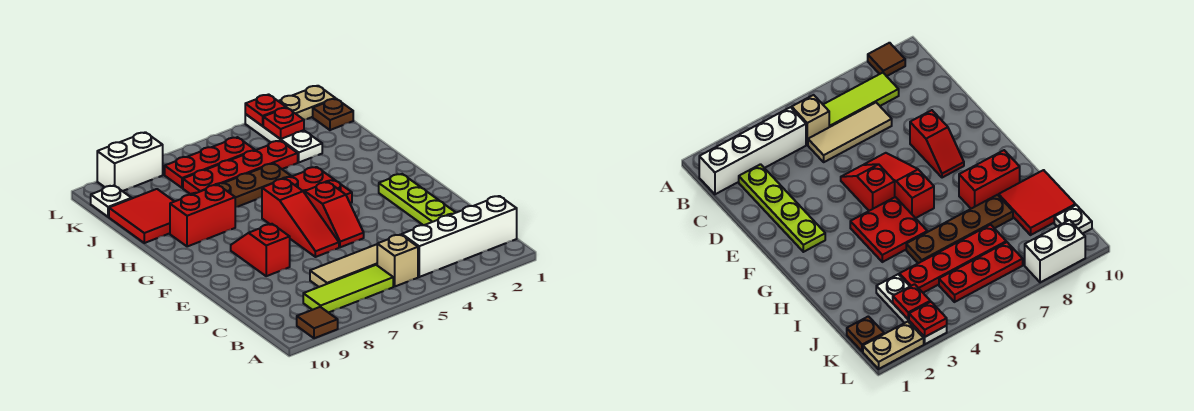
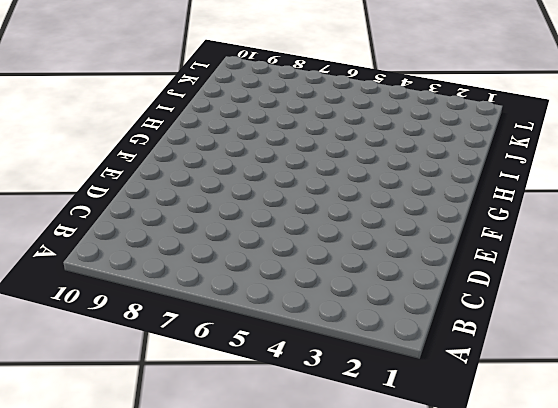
none -> brown 1x1 tile [297,307,338,338]
none -> white 1x4 brick [402,196,517,277]
none -> tan 1x1 brick [377,234,418,287]

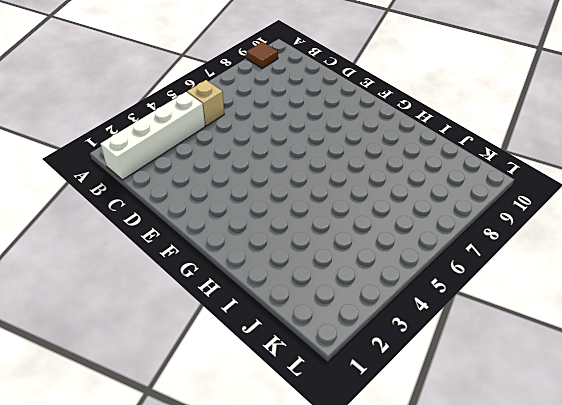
none -> lime 1x3 tile [303,265,393,313]
none -> lime 1x4 plate [379,174,456,225]
none -> tan 1x3 tile [310,244,377,287]

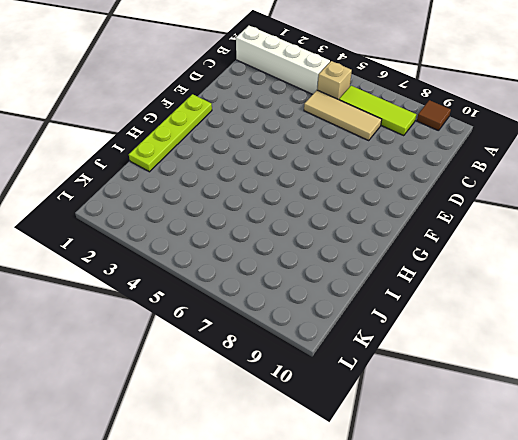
lime 1x4 plate [129,94,212,172] -> lime 1x4 plate moved to [379,174,456,225]
none -> red 1x2 slope [305,182,364,247]
none -> red 1x3 slope [262,179,339,257]
none -> red 1x2 slope [231,224,290,276]

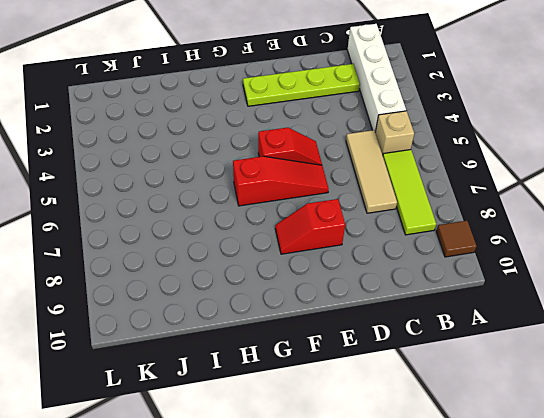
none -> red 2x2 plate [282,167,352,203]
none -> red 1x2 brick [170,185,235,247]
none -> brown 1x4 plate [190,163,291,207]

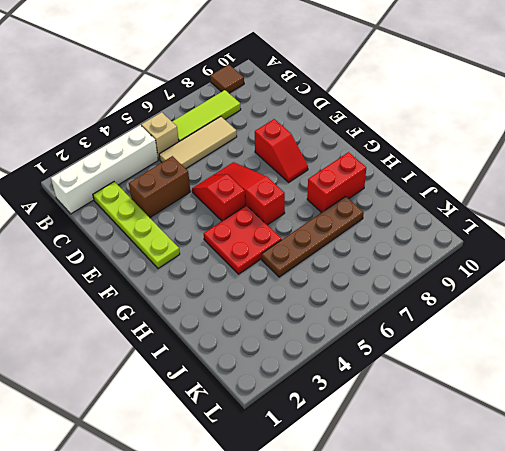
brown 1x2 brick [129,156,190,218] -> none
none -> red 2x2 tile [109,189,174,243]
none -> white 1x3 plate [245,114,322,162]
none -> red 1x4 plate [183,141,298,194]

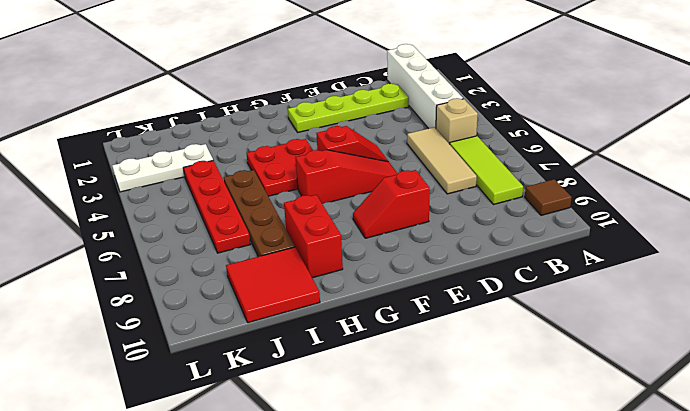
none -> brown 1x1 plate [313,99,353,130]
none -> red 1x3 plate [165,137,255,188]
none -> white 1x1 plate [91,185,132,217]

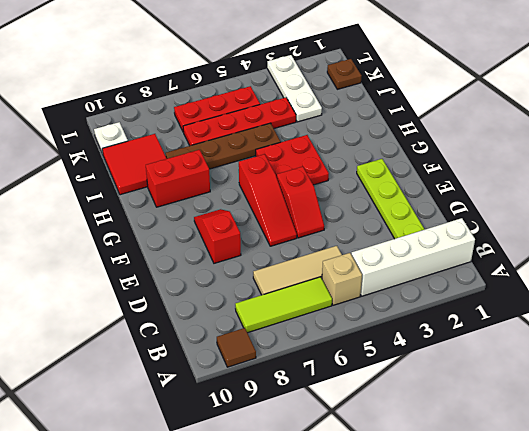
none -> tan 1x2 plate [279,86,335,120]
none -> white 1x2 brick [97,132,163,191]
none -> red 1x1 plate [263,108,304,139]

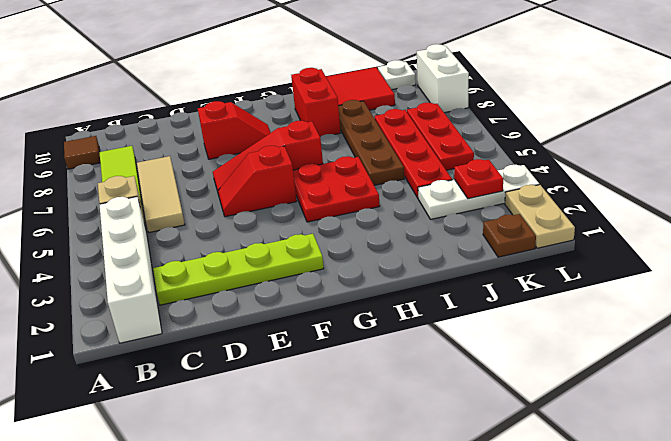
none -> red 1x1 plate [245,94,286,126]

